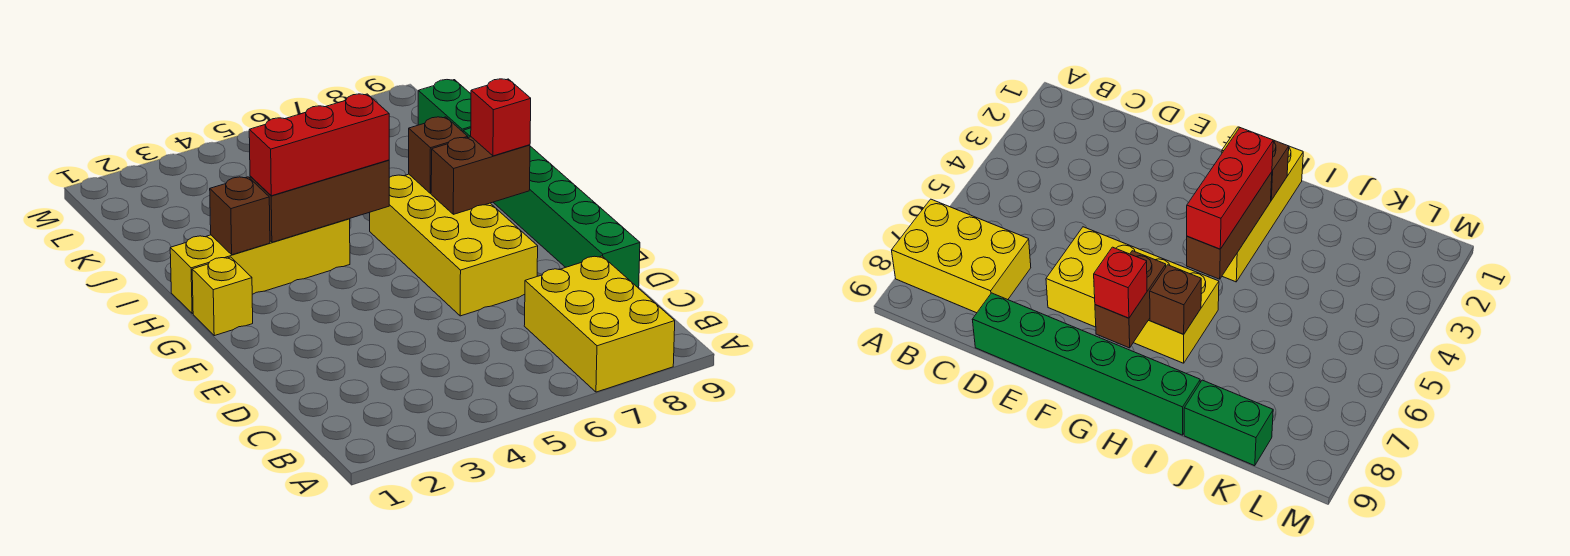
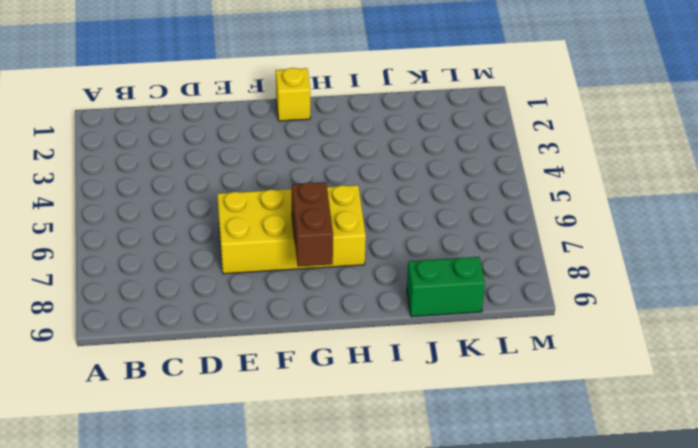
none -> yellow 2x3 brick [524,256,675,392]
none -> green 1x6 brick [463,128,640,288]
none -> yellow 1x4 brick [170,219,350,314]

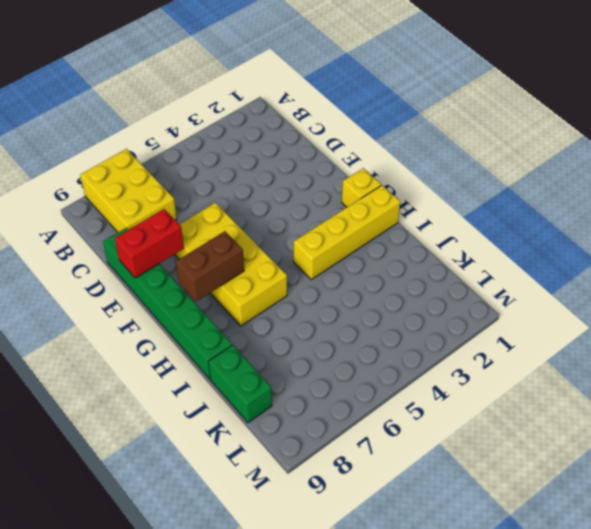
red 1x2 brick [115,209,184,278] -> none
none -> brown 1x1 brick [210,177,270,255]
none -> brown 1x3 brick [250,160,389,242]
none -> brown 1x1 brick [409,117,468,193]

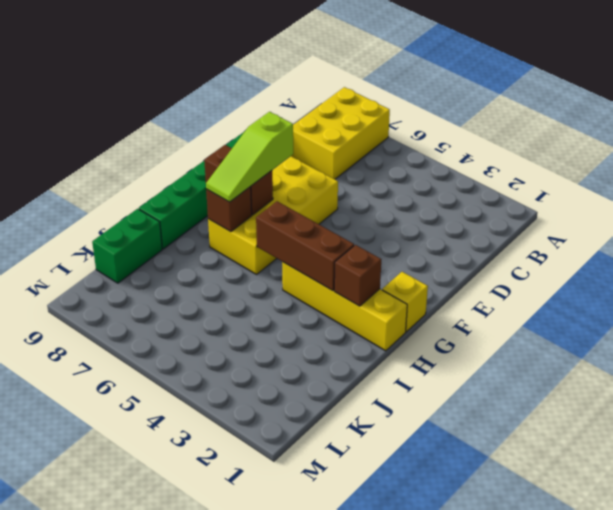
lime 1x3 slope [206,112,293,202] -> none
none -> red 1x1 brick [471,79,531,156]
none -> red 1x3 brick [249,94,389,196]

